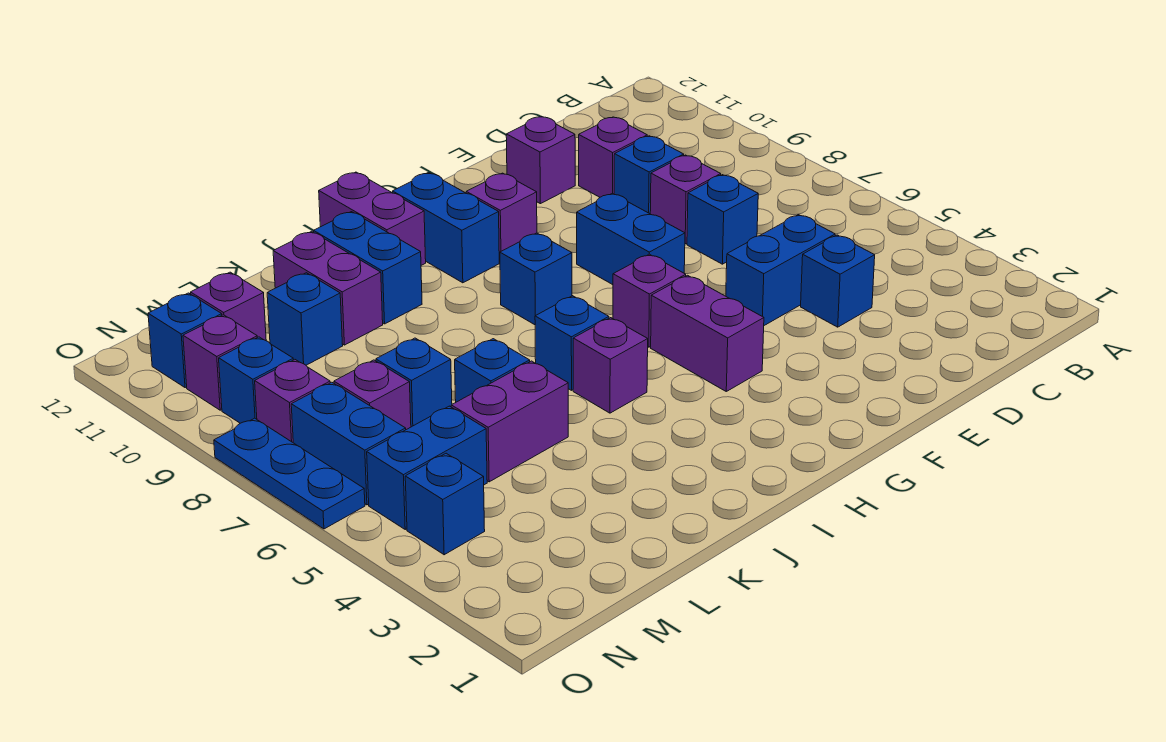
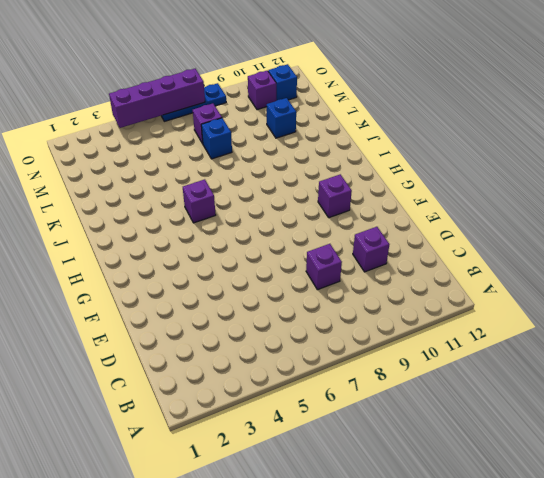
purple 1x4 brick [109,69,205,128] -> none
none -> blue 1x1 brick [801,235,875,327]
none -> blue 1x2 brick [726,215,835,325]
none -> blue 1x1 brick [687,175,758,264]
none -> blue 1x1 brick [614,136,684,214]

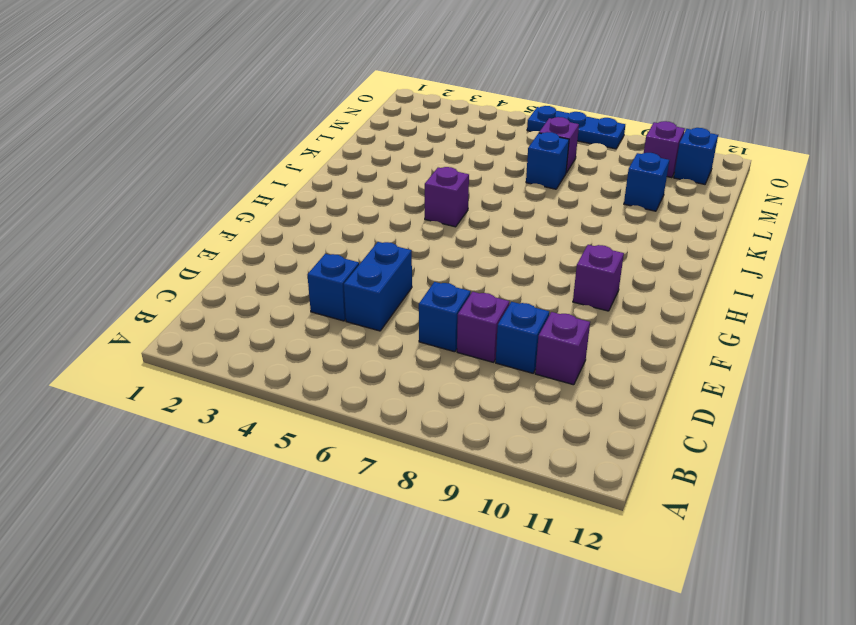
none -> purple 1x1 brick [506,117,575,204]
none -> blue 1x2 brick [577,193,685,285]
none -> purple 1x2 brick [651,275,764,391]
none -> purple 1x1 brick [613,254,686,347]

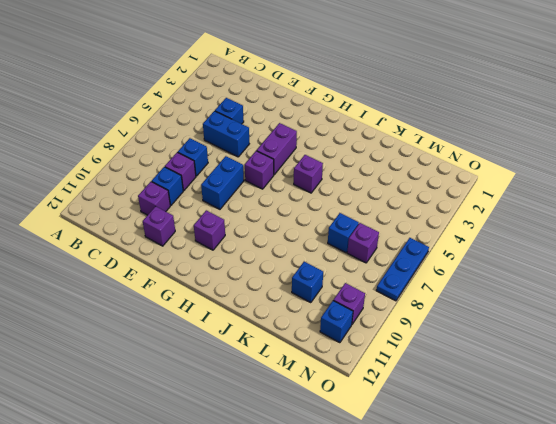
none -> blue 1x1 brick [500,233,572,325]
none -> blue 1x2 brick [393,173,499,283]
none -> blue 1x1 brick [535,296,609,390]
none -> purple 1x2 brick [319,172,426,265]

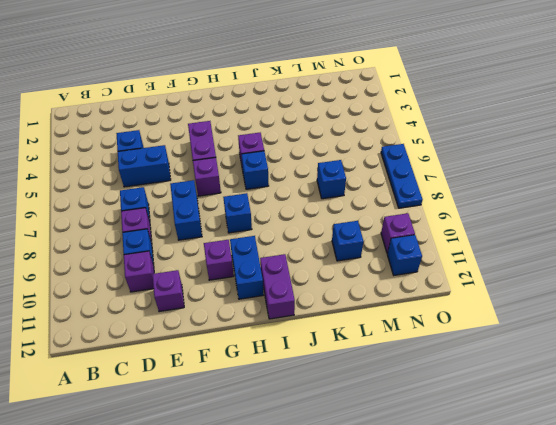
none -> blue 1x2 brick [314,212,422,324]
none -> purple 1x2 brick [451,361,568,482]
none -> blue 1x1 brick [455,339,530,402]
none -> purple 1x2 brick [273,231,383,345]

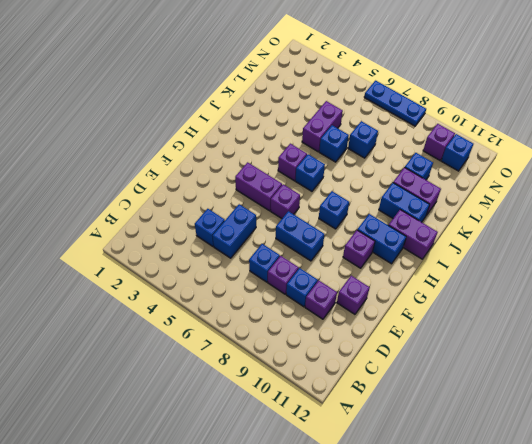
none -> blue 1x2 brick [367,406,487,529]
none -> purple 1x1 brick [334,360,411,430]
none -> purple 1x1 brick [191,272,266,341]
none -> blue 1x1 brick [405,453,485,555]

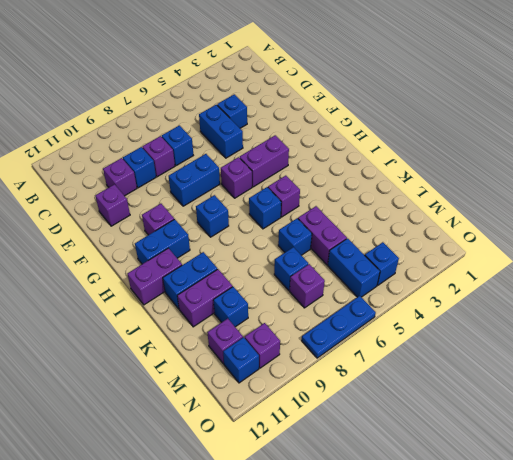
none -> blue 1x2 brick [291,382,406,505]
none -> purple 1x1 brick [255,360,330,442]
none -> blue 1x1 brick [219,337,293,423]

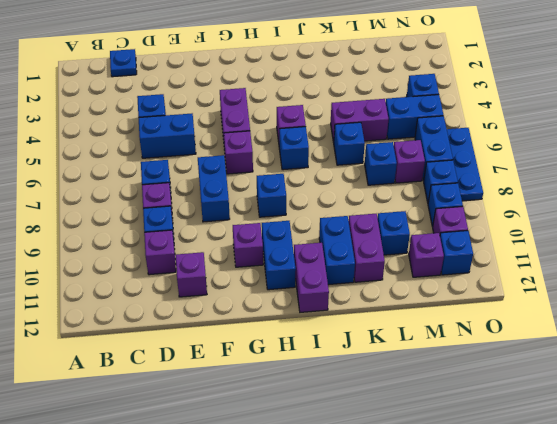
blue 1x1 plate [110,49,137,77] -> none
blue 1x1 brick [424,160,458,202] -> purple 1x1 brick [255,360,330,442]

